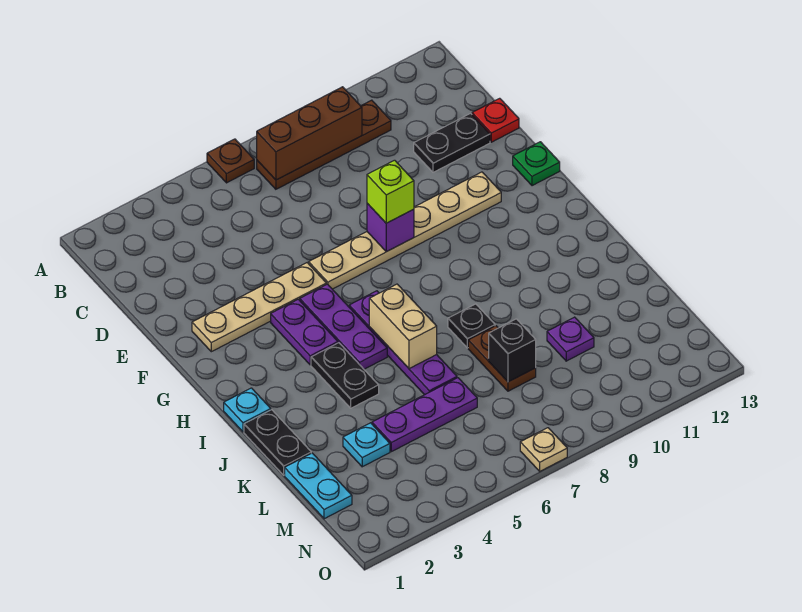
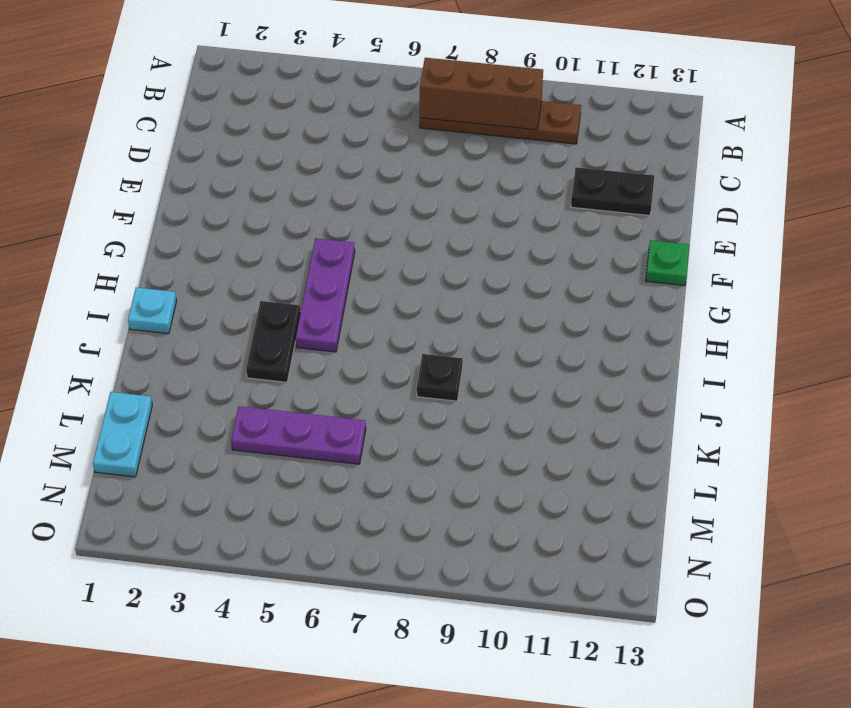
none -> brown 1x1 plate [207,139,254,183]
none -> red 1x1 plate [472,98,519,142]
none -> tan 1x4 plate [192,263,326,352]

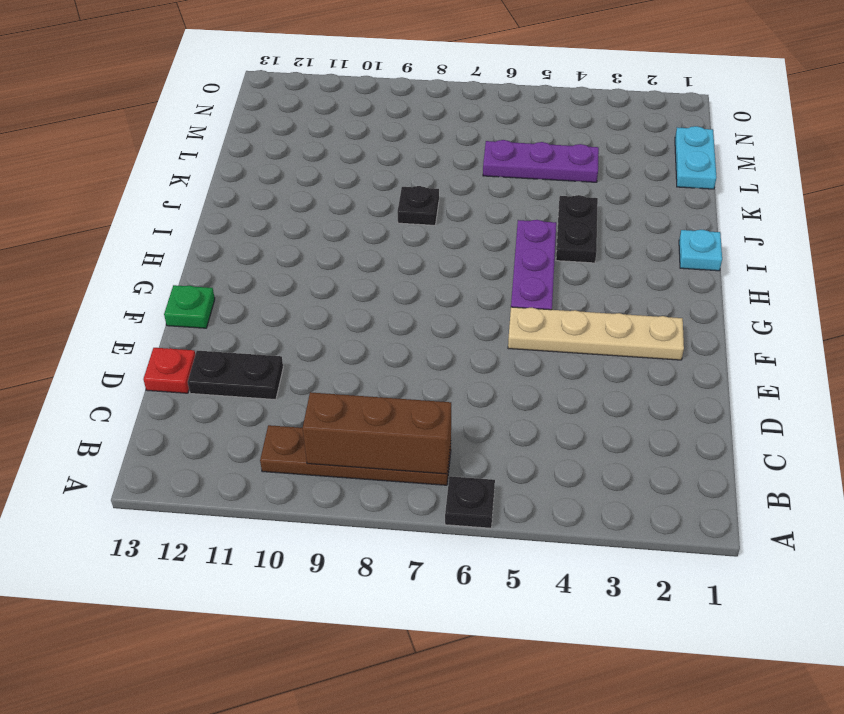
black 1x1 plate [445,476,495,528] -> brown 1x1 plate [207,139,254,183]
none -> tan 1x6 plate [309,172,501,289]
none -> purple 1x2 plate [271,299,338,365]
none -> purple 1x4 plate [349,291,457,395]

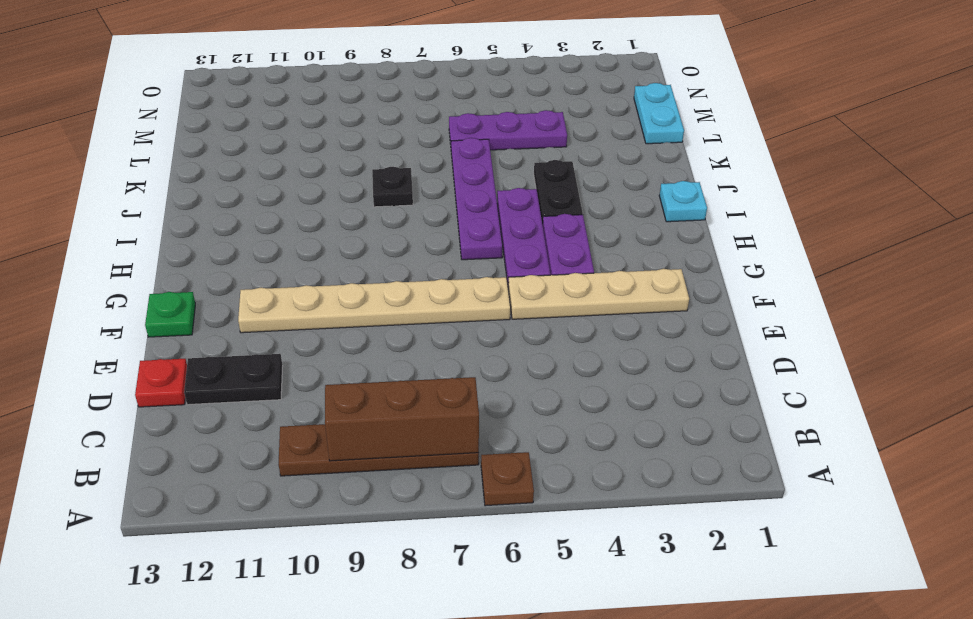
none -> black 1x2 plate [244,410,311,475]
none -> brown 1x2 plate [468,326,536,391]
none -> cyan 1x1 plate [343,423,390,467]

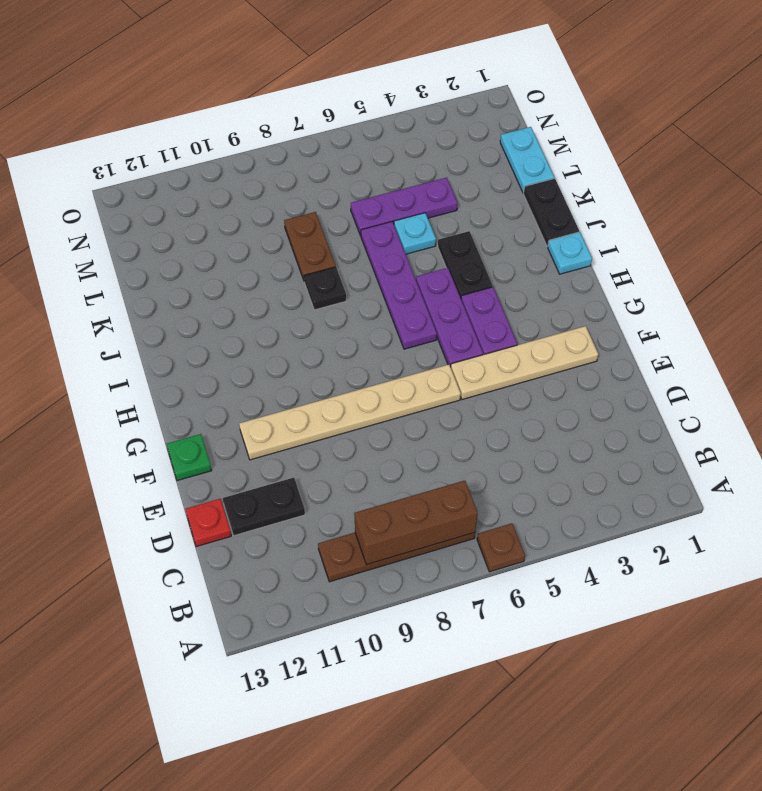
cyan 1x1 plate [394,213,436,254] -> cyan 1x1 plate moved to [343,423,390,467]
none -> purple 1x1 plate [547,317,594,361]
none -> tan 1x1 plate [520,428,567,471]
none -> purple 1x1 brick [367,203,414,252]

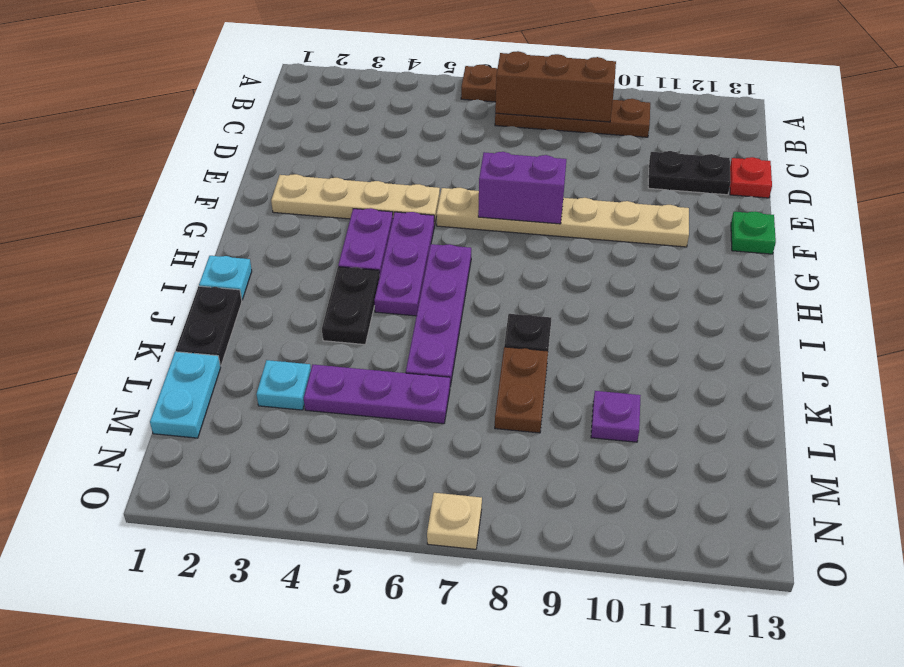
purple 1x2 brick [478,152,567,224] -> purple 1x1 brick [367,203,414,252]
none -> tan 1x2 brick [369,284,437,369]
none -> black 1x1 brick [489,319,536,382]
none -> lime 1x1 brick [367,160,414,223]

